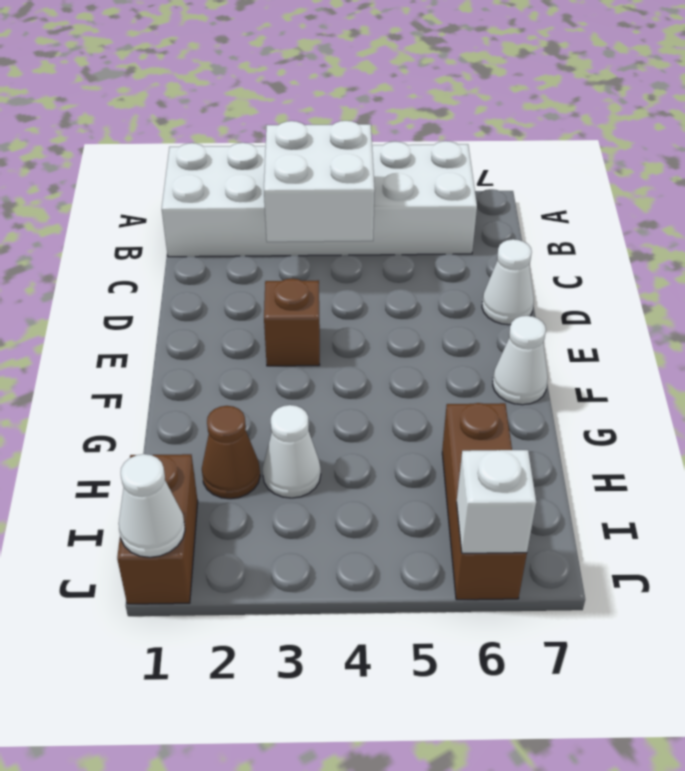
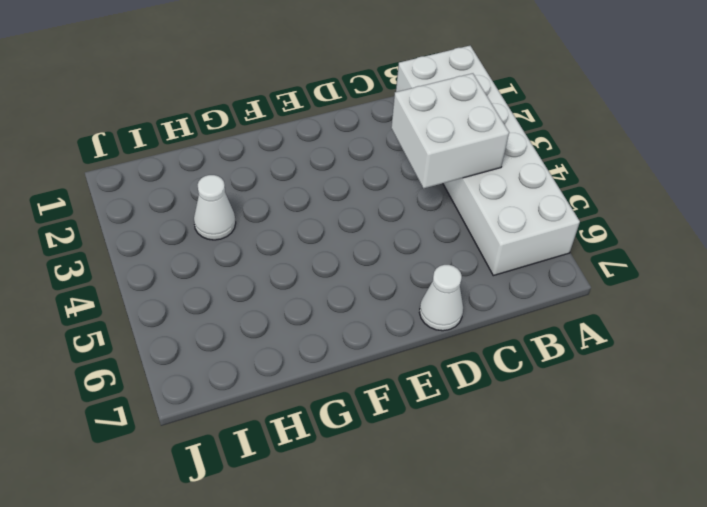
none -> brown 1x1 brick [264,278,320,366]
none -> white 1x1 cone [493,316,548,405]

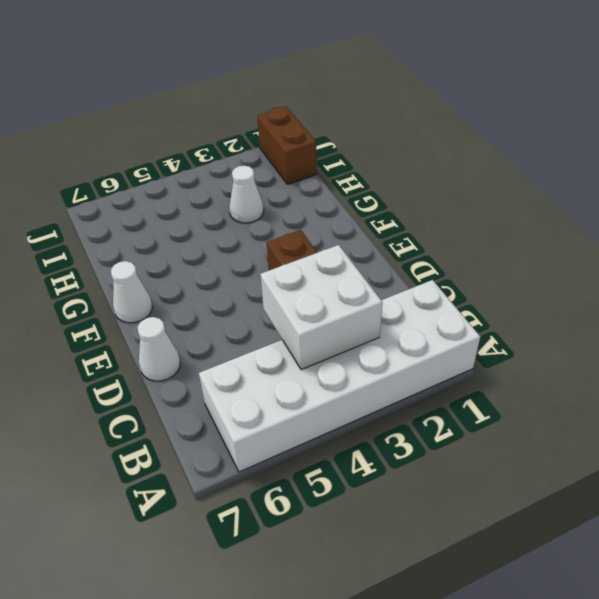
none -> brown 1x1 cone [202,406,260,499]
none -> brown 1x3 brick [442,403,527,600]

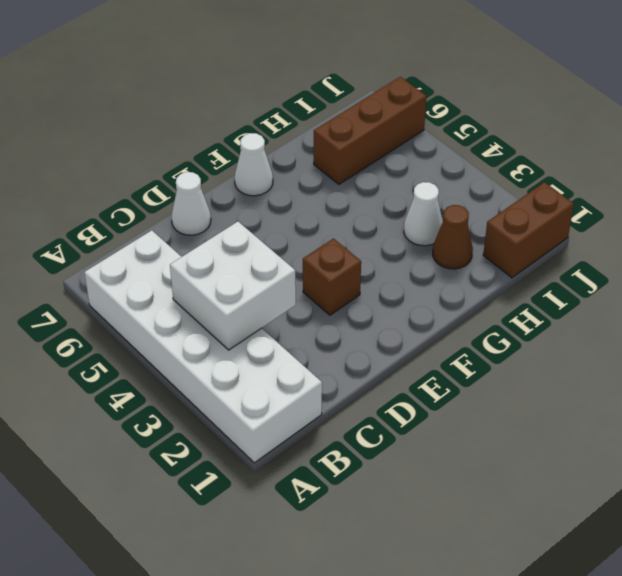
none -> white 1x1 cone [119,454,185,557]
none -> white 1x1 brick [457,450,536,553]

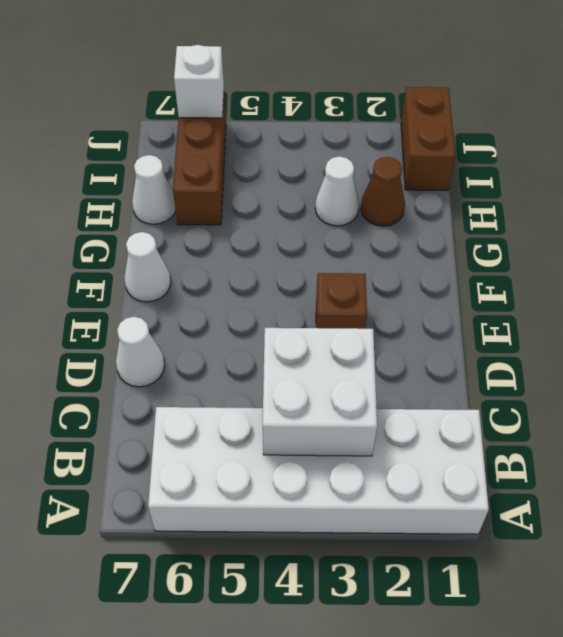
white 1x1 cone [132,155,176,224] -> white 1x1 cone moved to [119,454,185,557]

